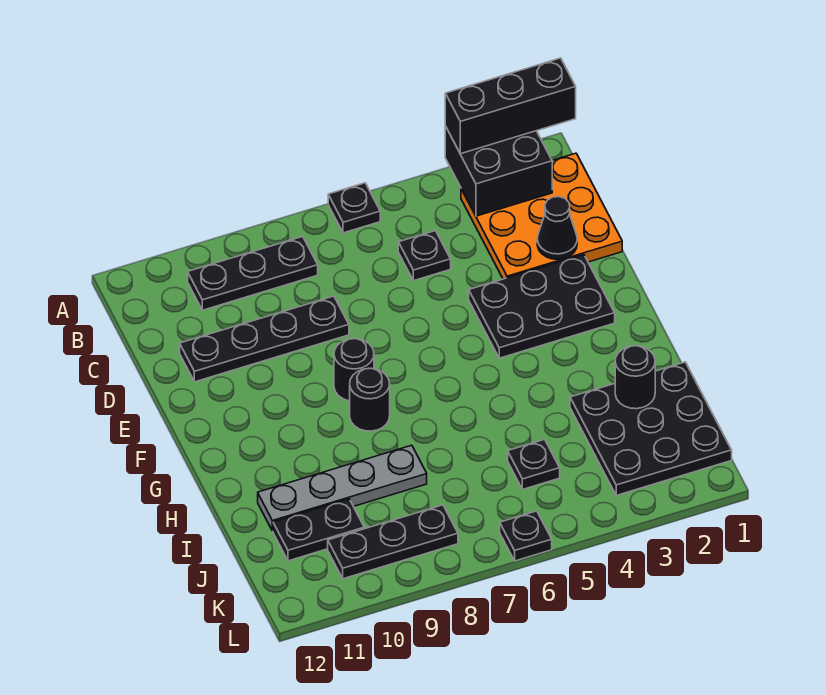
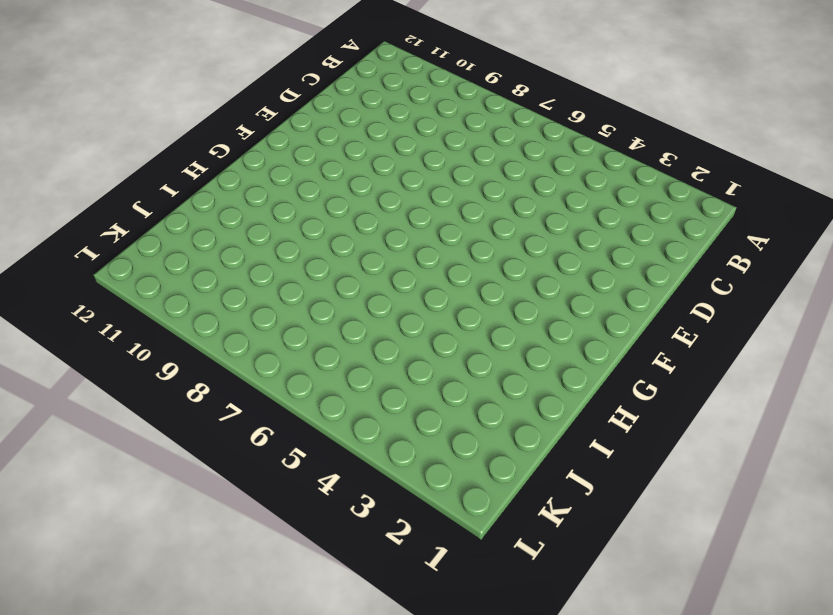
none -> black 1x1 plate [328,183,380,233]
none -> orange 3x3 plate [461,153,622,279]
none -> black 1x3 plate [188,237,318,310]

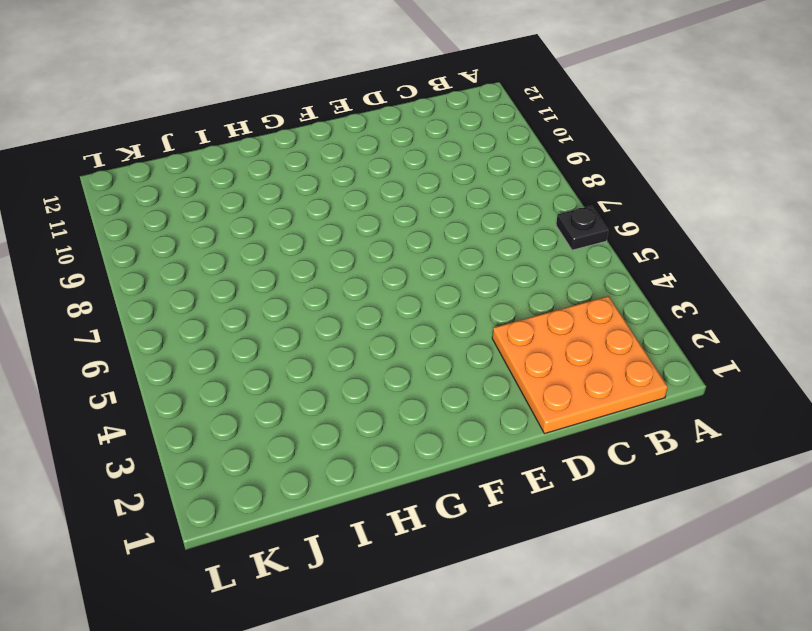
none -> black 1x3 plate [188,237,318,310]
none -> black 1x1 plate [398,231,451,281]
none -> black 1x4 plate [180,296,349,382]

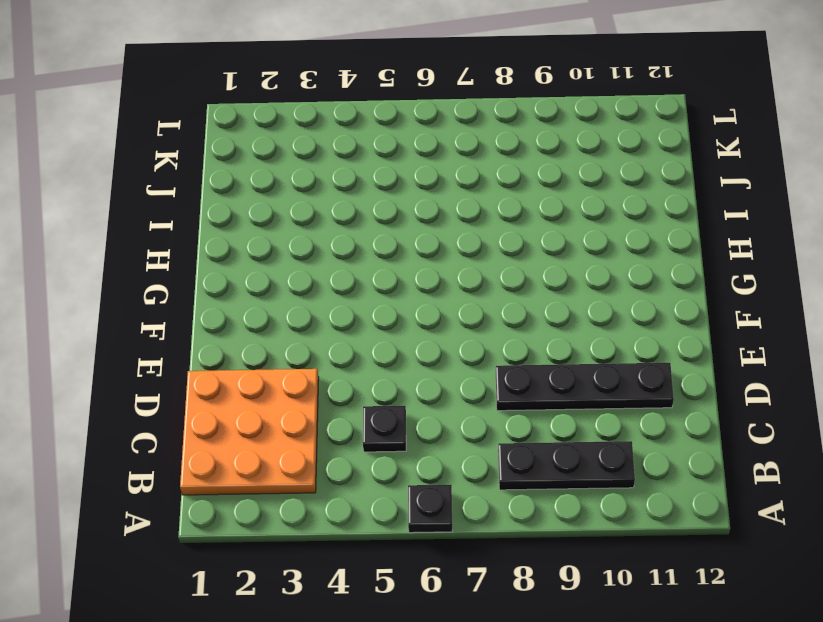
none -> black 2x3 plate [469,255,615,358]
none -> black 1x1 round brick [334,339,374,401]
none -> black 1x1 round brick [350,368,390,431]

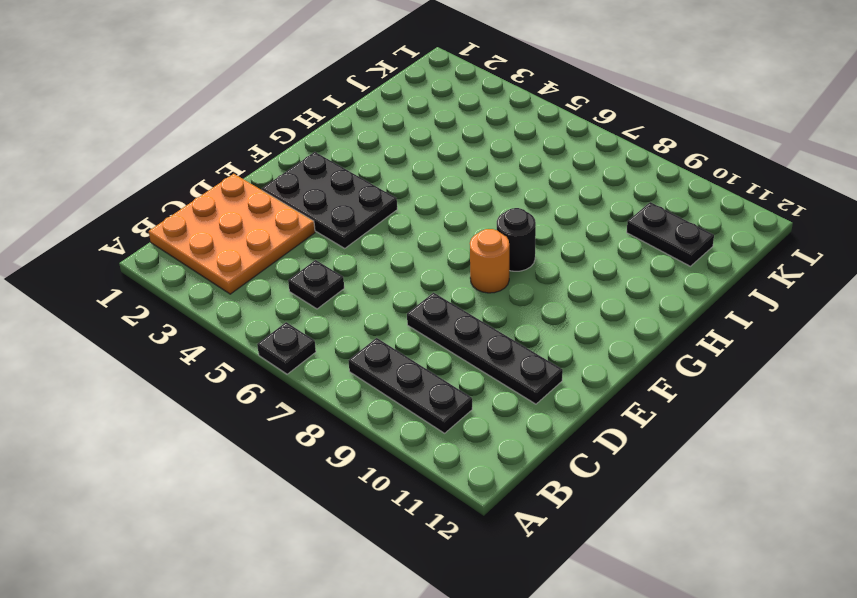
orange 1x1 round brick [470,229,509,293] -> black 1x1 round brick [334,339,374,401]
none -> black 3x3 plate [570,362,732,495]
none -> grey 1x4 plate [258,445,427,531]
none -> black 1x1 plate [508,439,560,489]

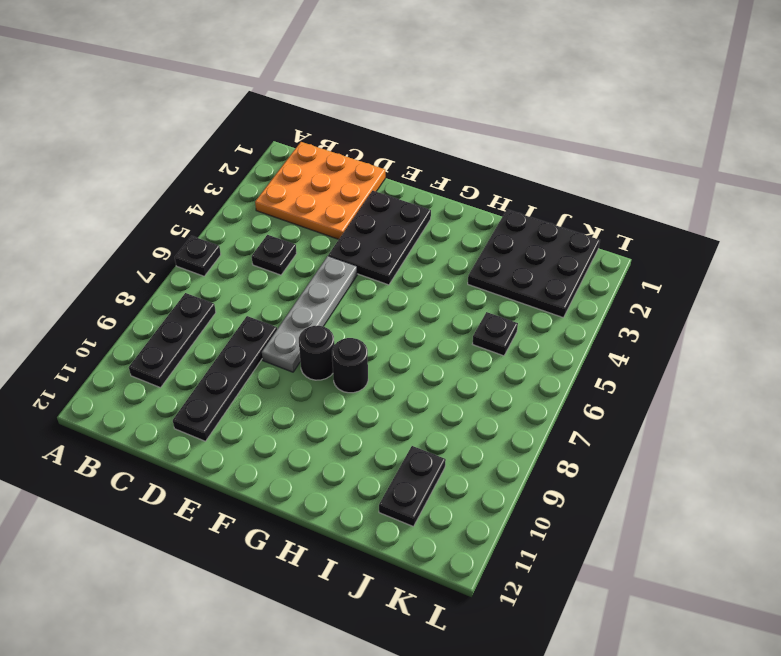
grey 1x4 plate [262,256,357,372] -> grey 1x4 plate moved to [258,445,427,531]
none -> black 1x3 plate [328,505,458,579]
none -> black 1x1 plate [500,511,552,561]
none -> black 2x2 brick [445,126,552,216]

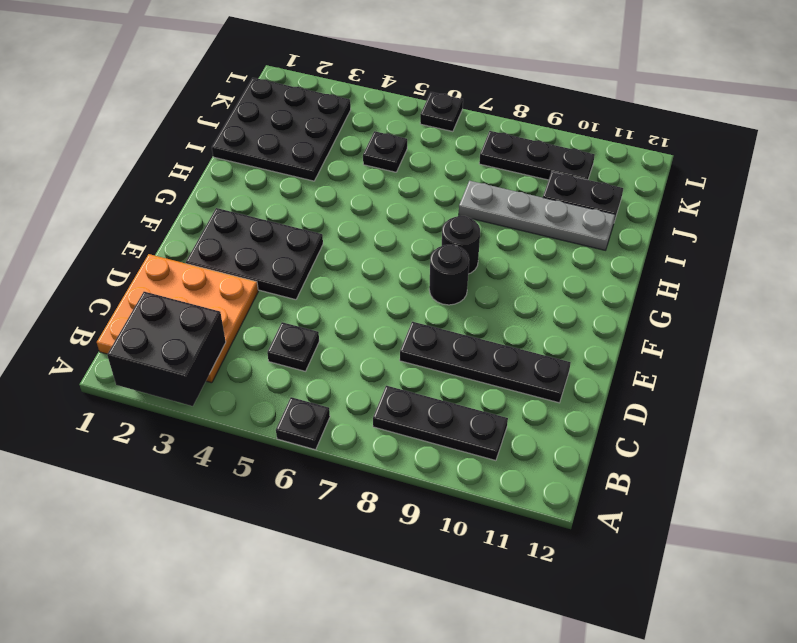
none -> black 1x1 cone [537,197,577,259]
none -> black 1x1 round brick [615,346,655,409]
none -> black 1x3 brick [445,58,576,154]

